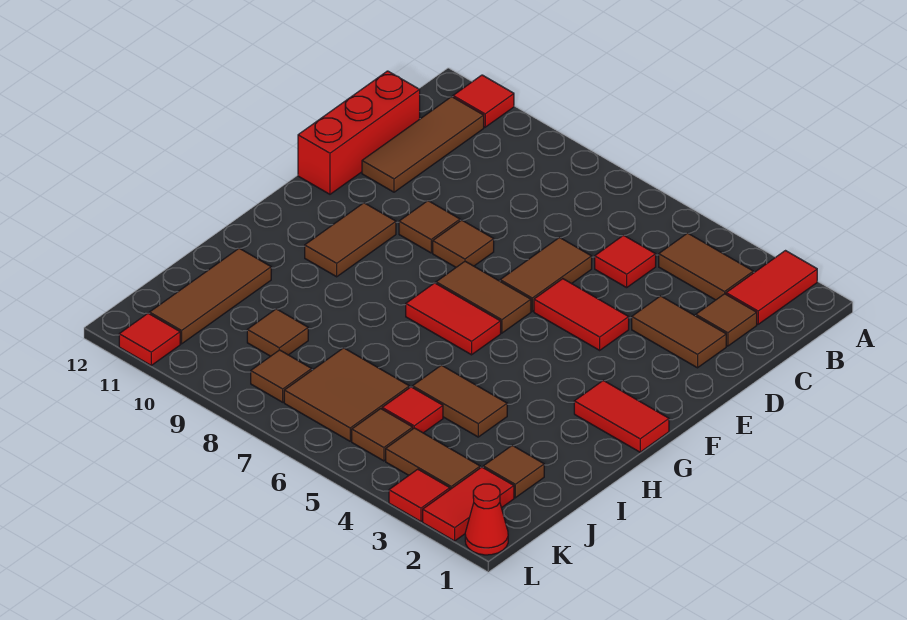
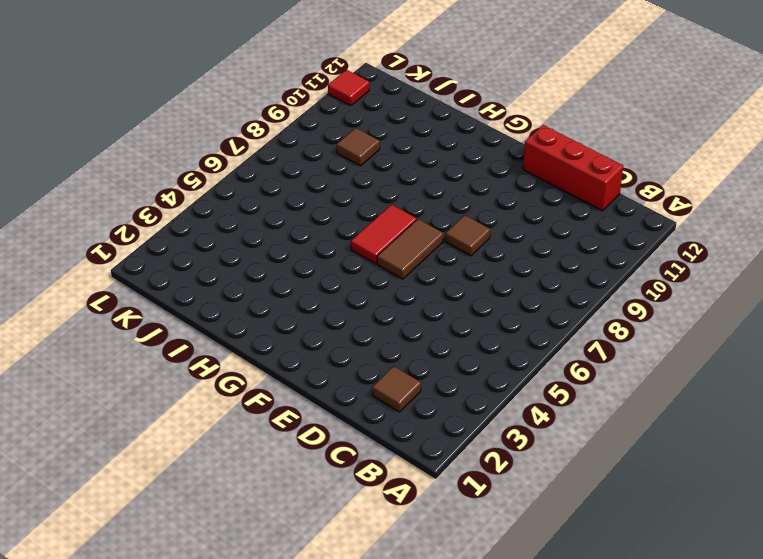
none -> red 1x2 tile [726,251,817,324]
none -> red 1x1 tile [453,75,514,127]
none -> brown 1x2 tile [659,233,753,300]

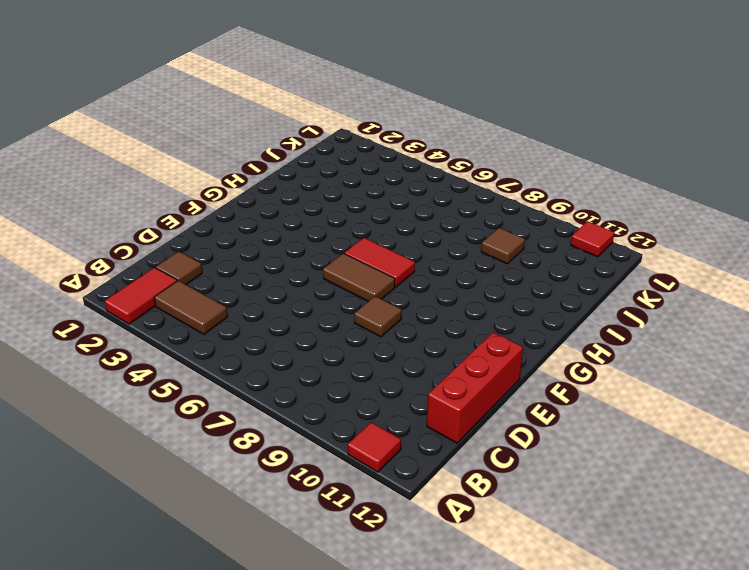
none -> brown 1x3 tile [362,97,484,192]
none -> red 1x1 tile [595,235,656,288]
none -> brown 1x2 tile [632,296,726,368]

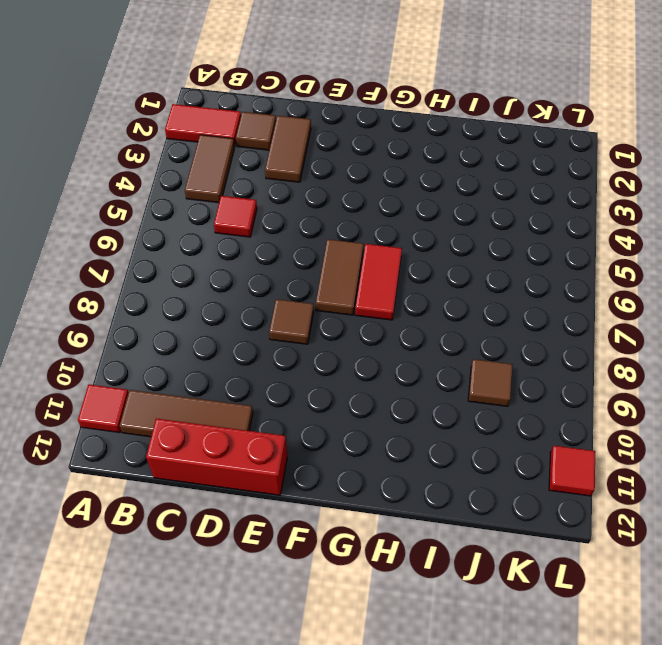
none -> brown 1x2 tile [500,238,592,311]
none -> red 1x2 tile [534,279,629,350]
none -> brown 1x1 tile [399,201,460,253]

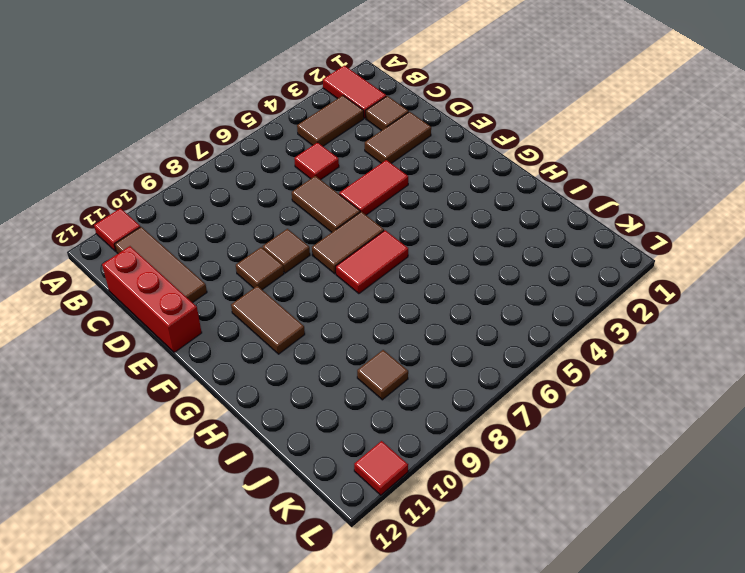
none -> red 1x2 tile [574,380,669,452]
none -> brown 1x2 tile [413,365,507,437]
none -> brown 1x3 tile [150,248,271,344]

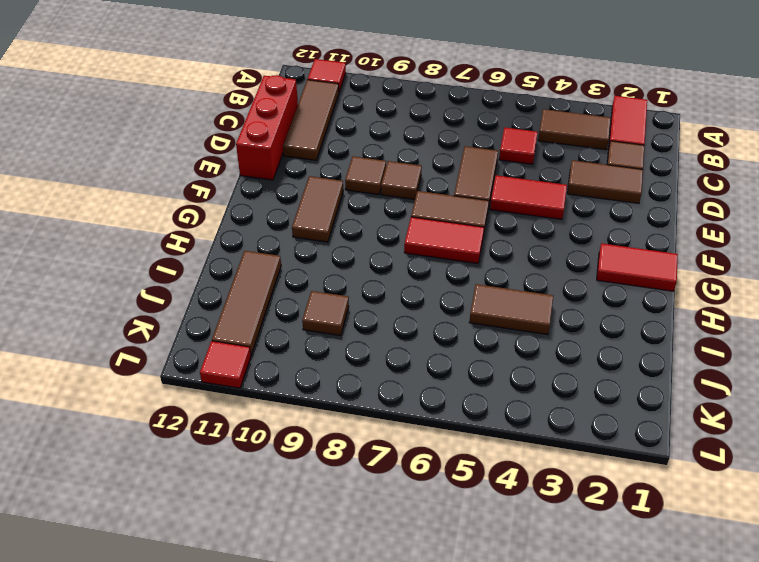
none -> brown 1x1 tile [483,445,544,498]
none -> red 1x1 tile [382,387,443,433]
none -> brown 2x2 tile [284,348,409,441]

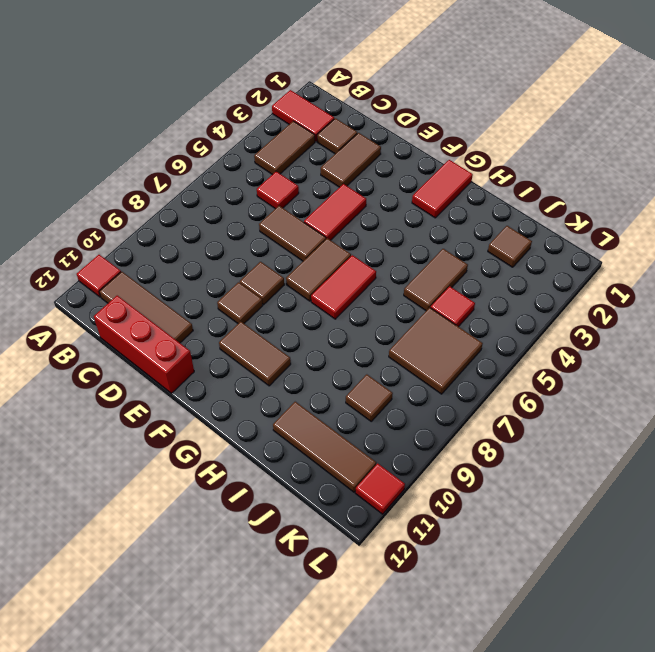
none -> red 1x2 tile [423,467,514,541]
none -> brown 1x2 tile [386,428,480,489]
none -> brown 1x1 tile [352,409,413,461]

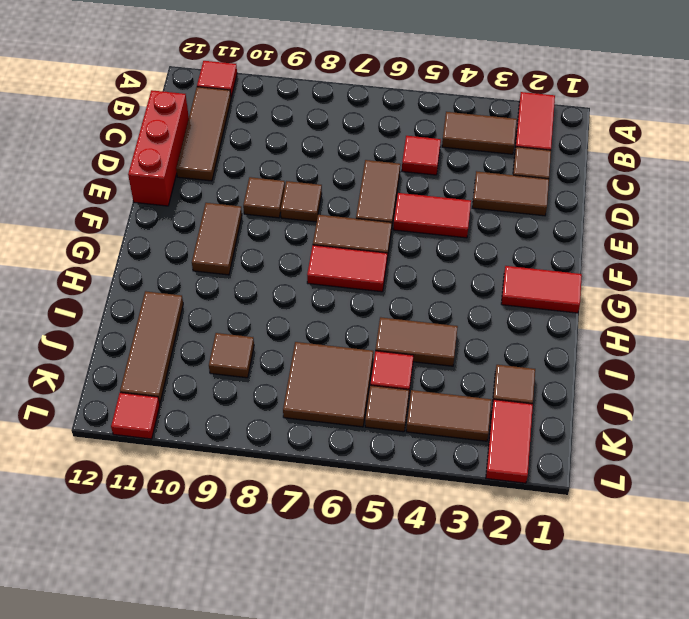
none -> brown 1x1 tile [251,350,312,402]
none -> red 1x1 cone [465,484,508,555]
none -> red 1x1 tile [389,469,450,521]

